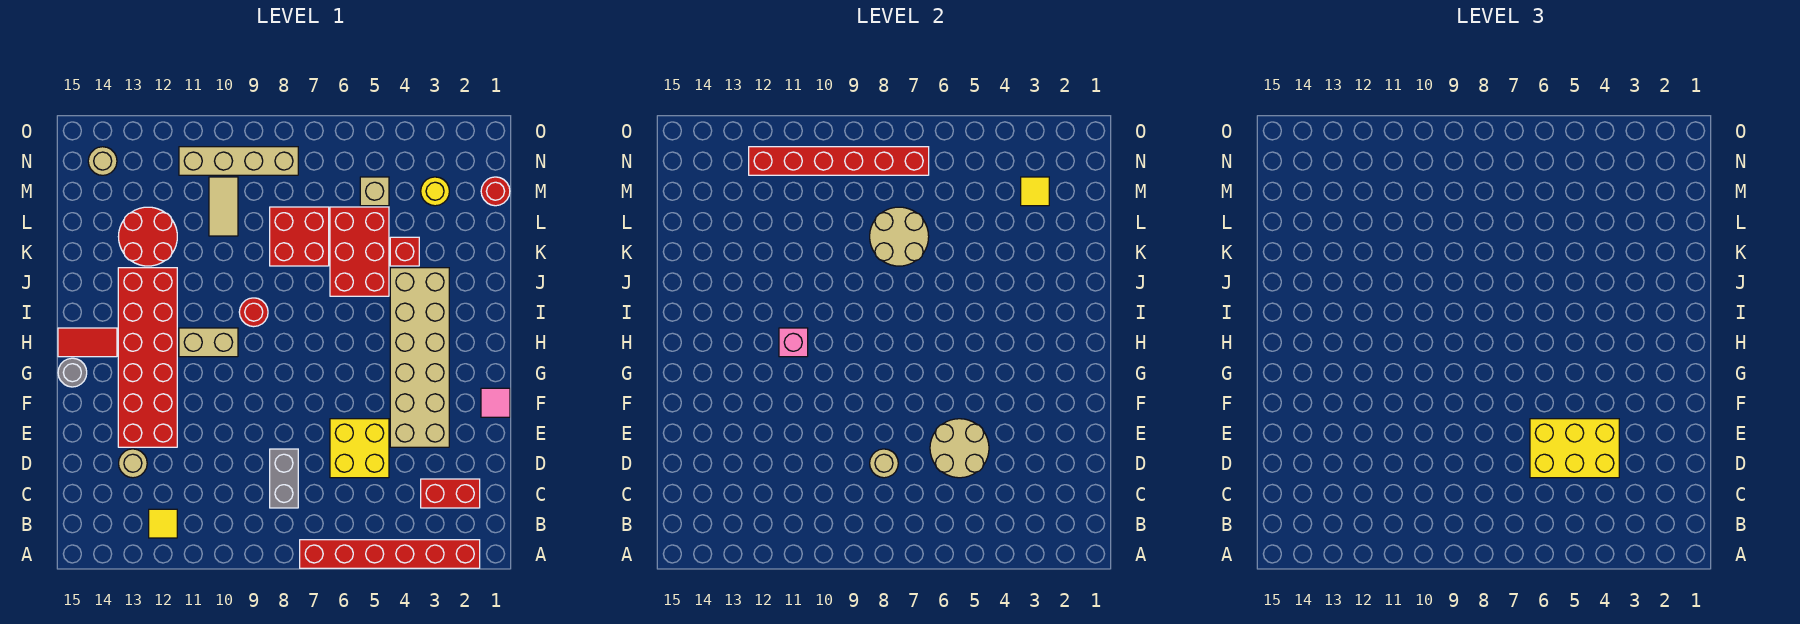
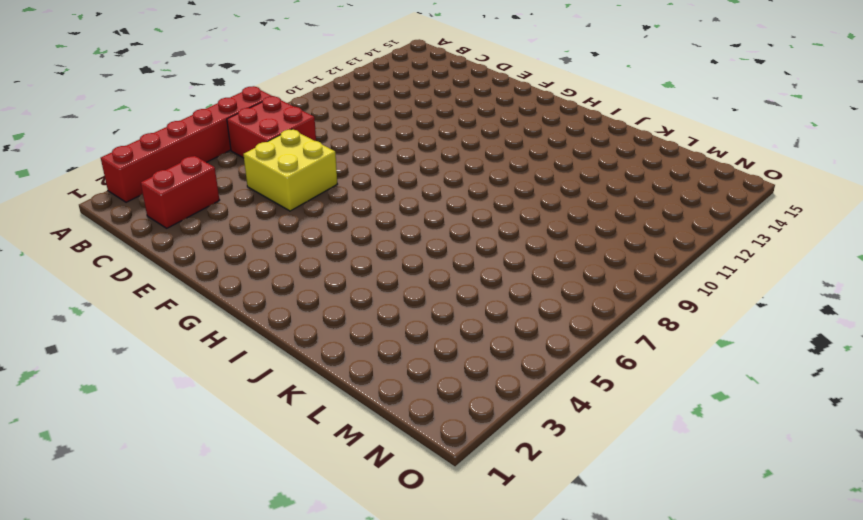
red 2x2 brick [227,96,316,158] -> red 2x2 brick moved to [270,207,329,266]
none -> yellow 1x1 tile [149,509,177,538]
none -> grey 1x2 brick [270,449,298,508]
none -> tan 1x1 round brick [119,449,147,478]
none -> tan 2x6 brick [390,268,449,447]

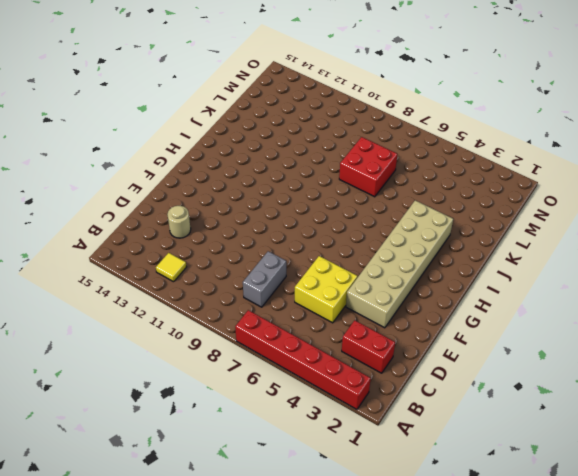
none -> red 2x6 brick [118,268,177,447]
none -> pink 1x1 tile [481,388,510,417]
none -> grey 1x1 round brick [58,358,87,387]
none -> tan 1x2 brick [179,328,238,357]

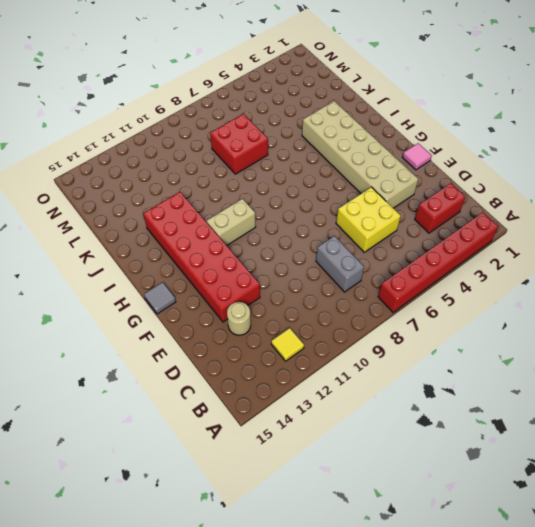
grey 1x1 tile [144,282,176,314] -> grey 1x1 round brick [58,358,87,387]
none -> red 1x2 tile [58,328,117,357]
none -> red 1x1 round brick [239,298,268,327]
none -> red 2x3 brick [330,207,389,296]
none -> red 1x1 brick [390,237,419,266]

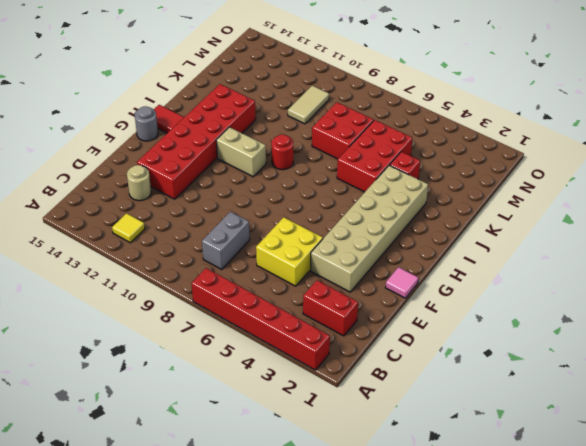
none -> red 2x2 round brick [118,207,177,266]
none -> red 1x1 round brick [481,177,510,206]
none -> yellow 1x1 round brick [421,177,449,206]
none -> tan 1x1 brick [360,177,389,206]

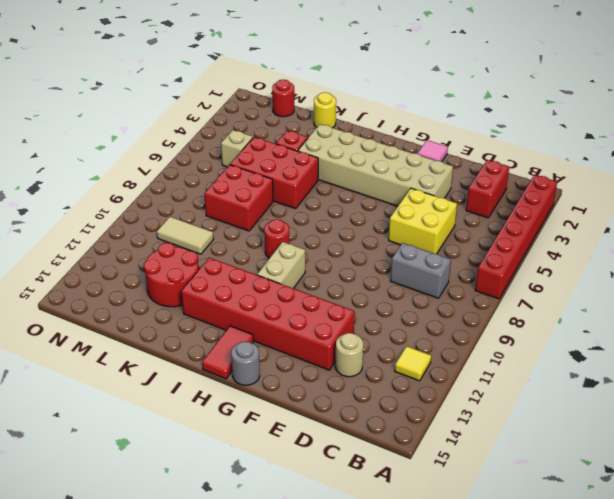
yellow 1x1 round brick [314,92,336,128] -> yellow 1x1 round brick moved to [421,177,449,206]
none -> tan 1x4 brick [179,147,298,175]
none -> tan 1x1 round brick [88,147,117,175]
none -> tan 2x2 round brick [930,419,989,478]
none -> tan 1x1 round brick [870,449,898,478]

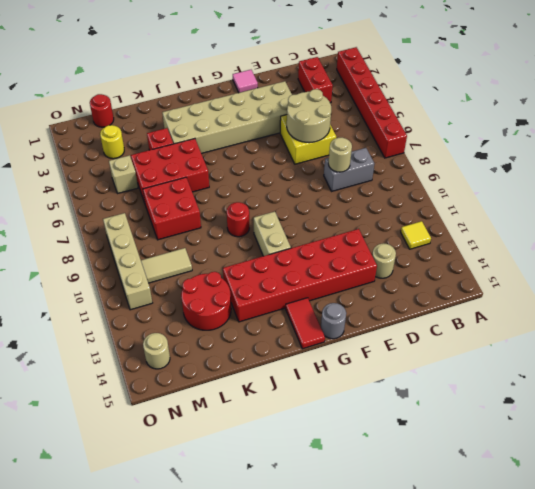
none -> pink 1x1 brick [779,328,808,357]
none -> tan 2x2 round brick [870,207,929,266]
none -> yellow 1x1 tile [1021,177,1049,206]
none -> red 1x6 brick [749,147,929,175]

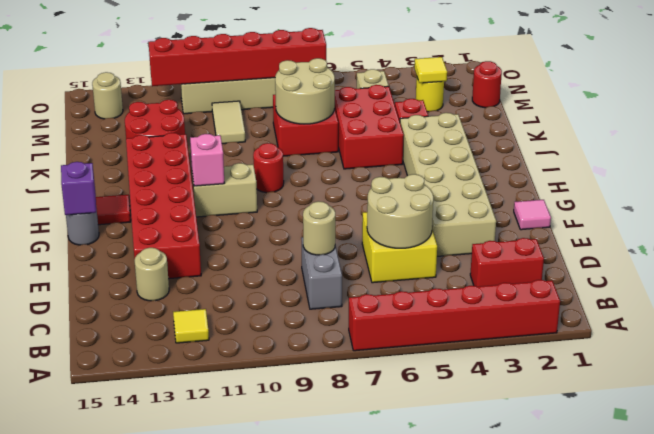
purple 1x1 brick [61,162,96,215] -> none
none -> yellow 2x3 brick [1530,419,1619,478]

